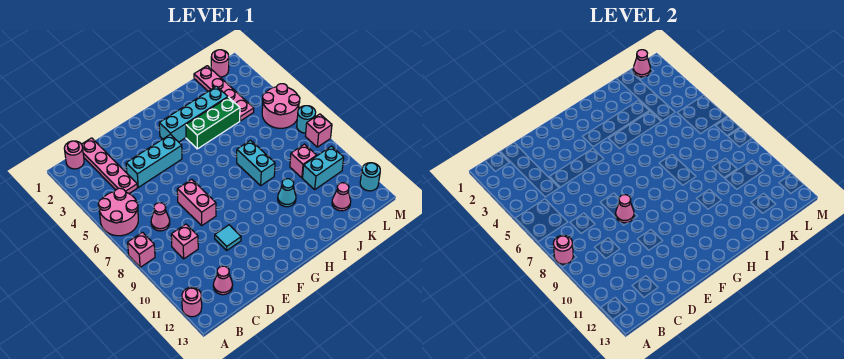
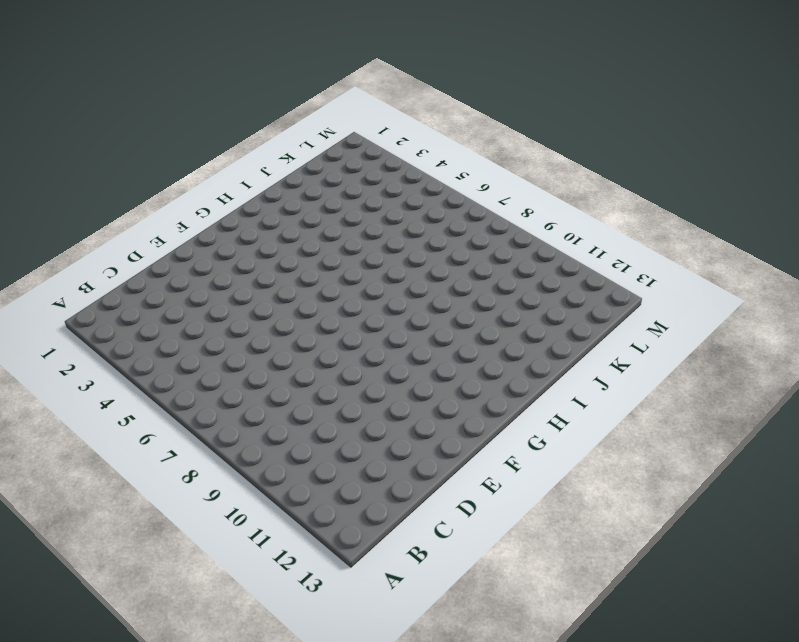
none -> pink 2x2 round brick [98,188,138,236]
none -> pink 1x1 brick [128,232,155,267]
none -> pink 1x1 round brick [182,287,202,317]

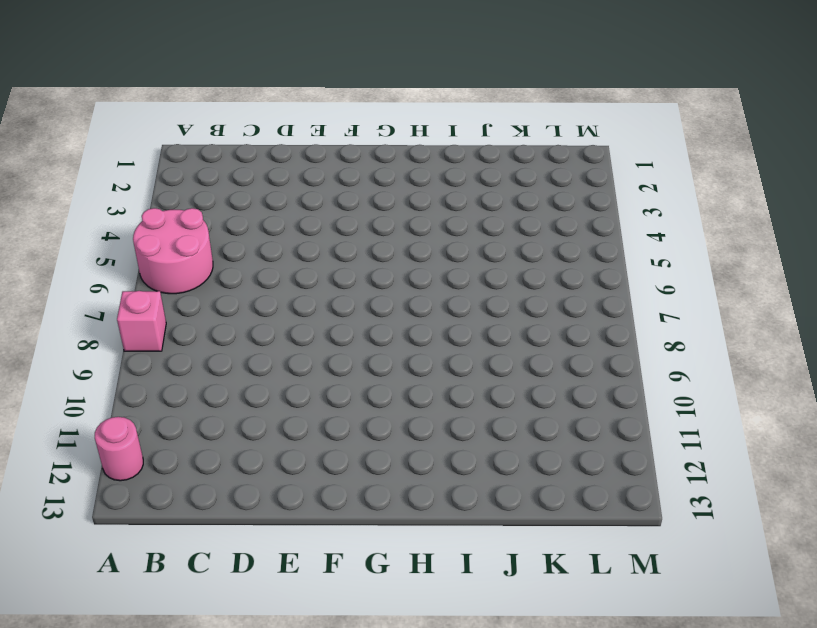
none -> pink 1x1 round brick [64,141,84,169]
none -> pink 1x4 plate [82,138,138,193]
none -> pink 1x1 cone [151,203,170,231]

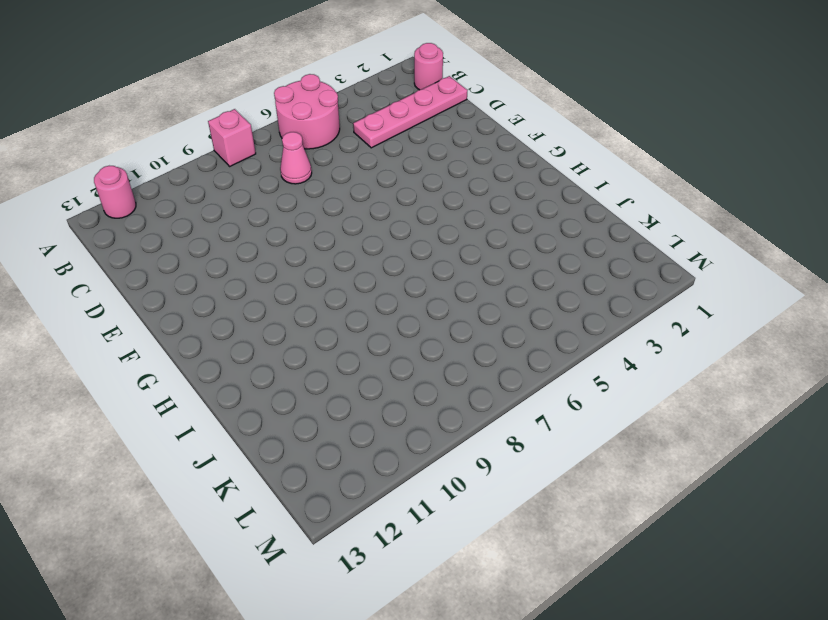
none -> pink 1x1 brick [171,224,198,259]
none -> pink 1x1 cone [213,266,233,295]
none -> cyan 1x3 brick [126,134,182,187]

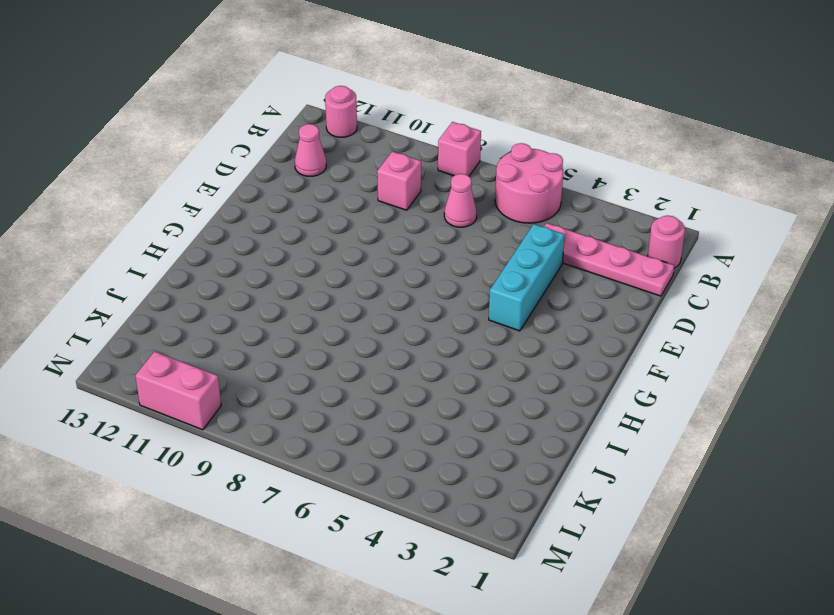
pink 1x2 brick [135,352,221,430] -> pink 1x2 brick moved to [177,179,216,225]
none -> cyan 1x1 tile [215,225,241,250]
none -> cyan 1x4 brick [159,86,228,142]
none -> green 1x3 brick [186,97,240,149]

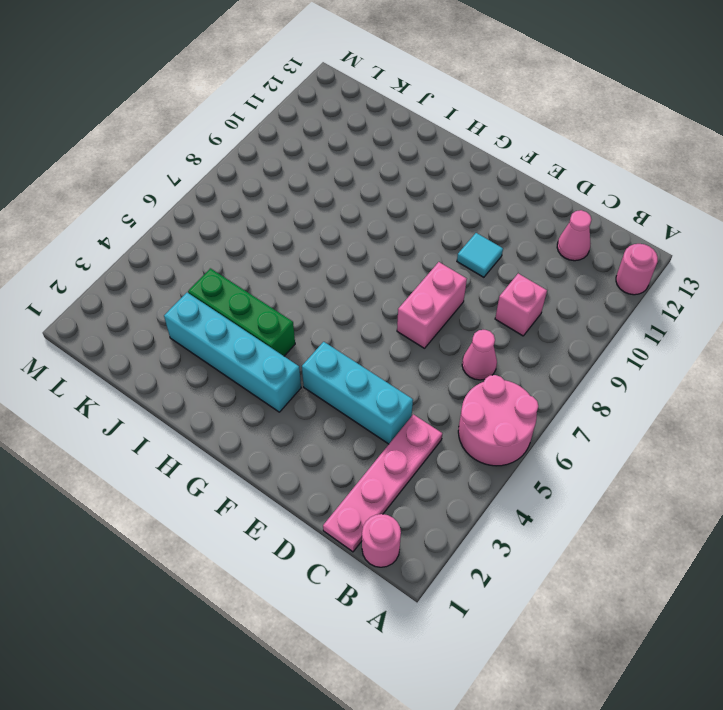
none -> pink 1x1 brick [128,232,155,267]
none -> cyan 1x2 brick [237,140,275,185]
none -> cyan 1x1 cone [278,179,296,207]

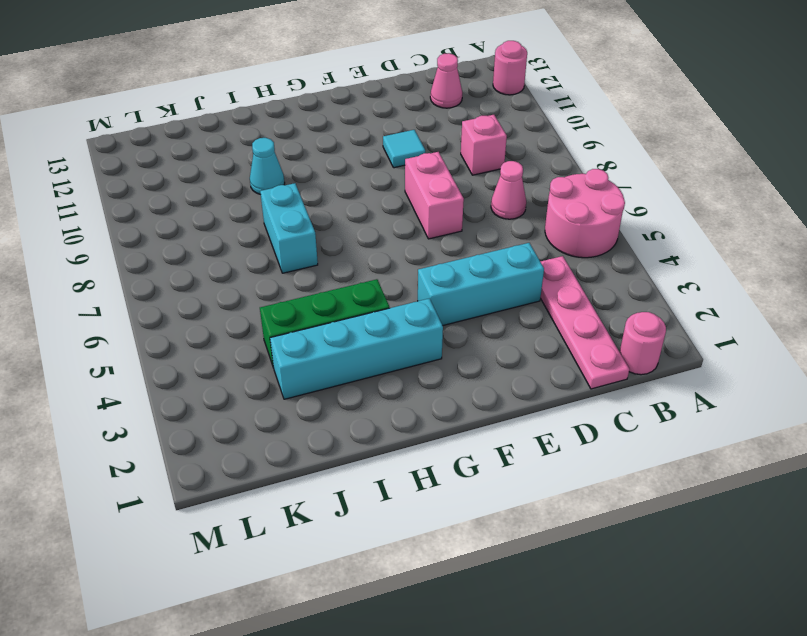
none -> pink 1x1 brick [128,232,155,267]
none -> pink 1x4 plate [194,66,254,121]
none -> pink 1x1 brick [290,144,317,178]

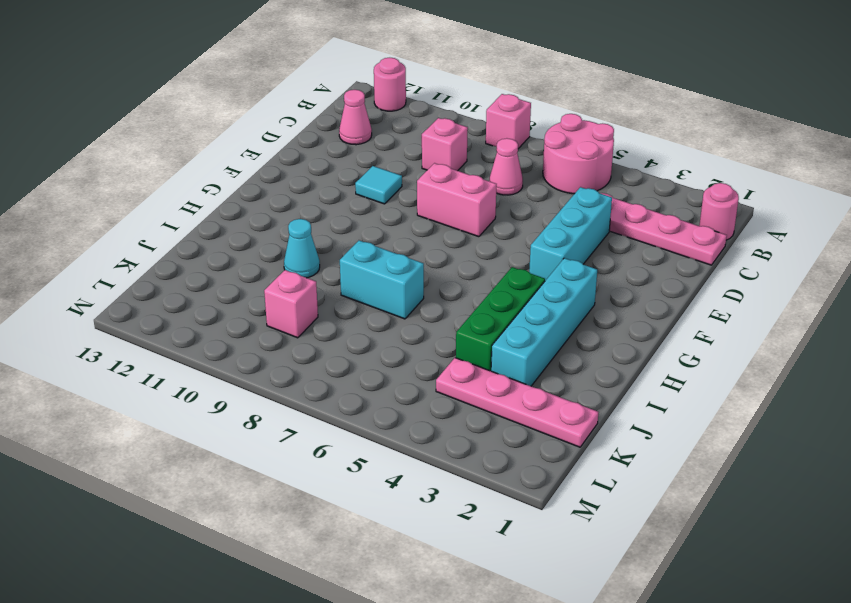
none -> cyan 1x2 brick [303,146,344,189]
none -> pink 1x1 cone [332,183,351,211]
none -> pink 1x1 round brick [211,50,229,77]

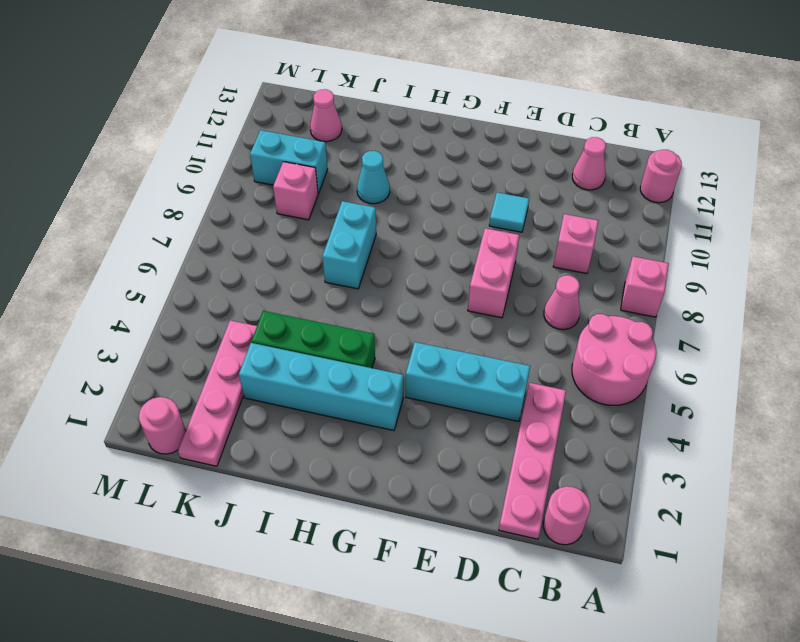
none -> pink 2x2 round brick [262,84,300,128]
none -> cyan 1x1 round brick [297,106,316,133]
none -> pink 1x1 brick [305,114,332,147]

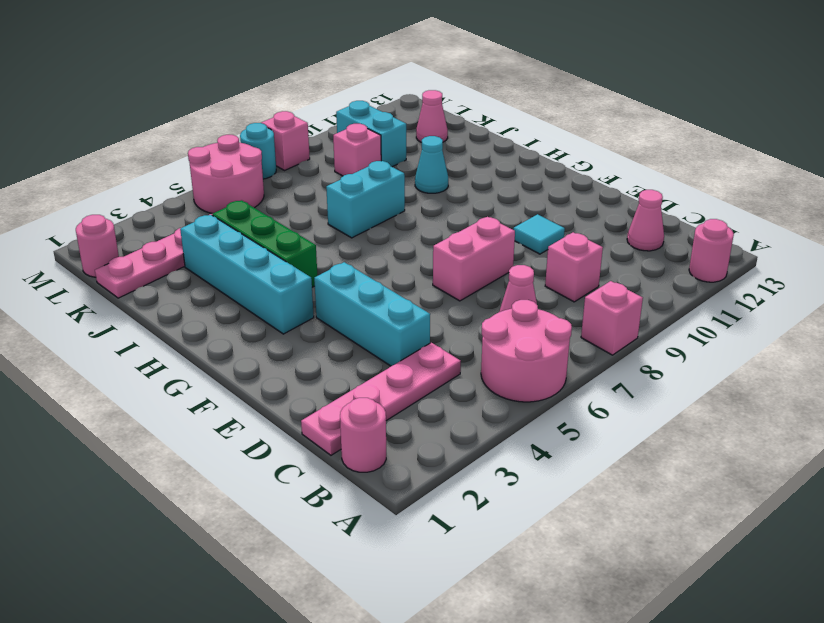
none -> cyan 1x1 round brick [360,163,380,191]
none -> pink 1x1 round brick [553,235,573,264]
none -> pink 1x1 cone [616,195,634,223]

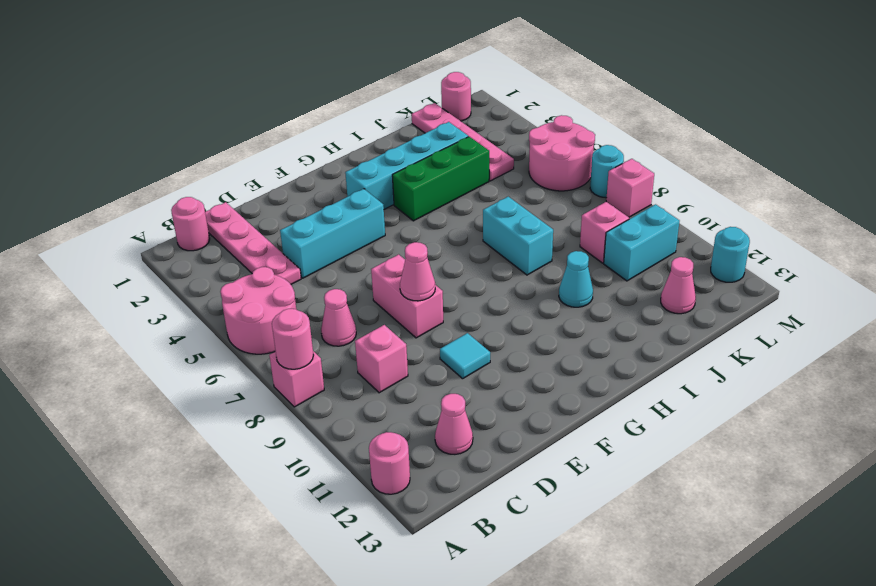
none -> pink 1x1 cone [633,50,651,77]

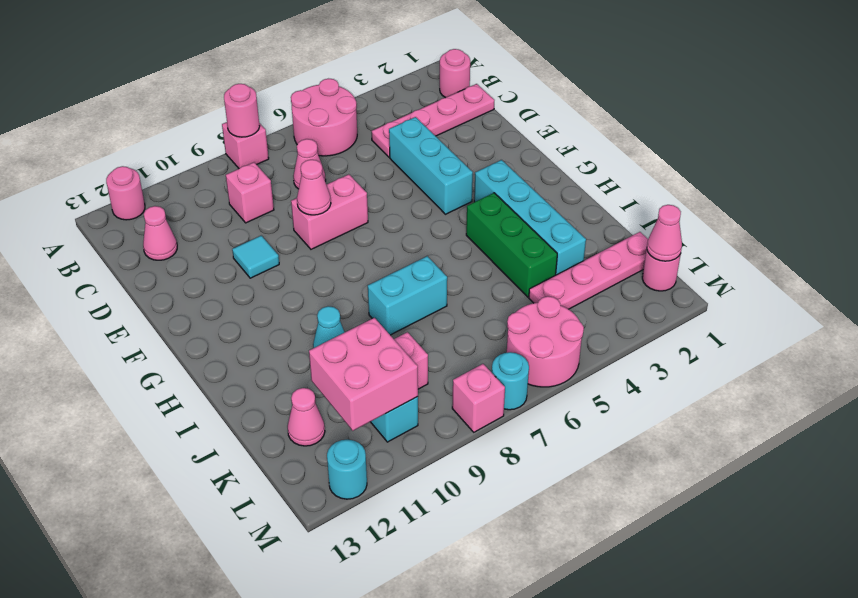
pink 2x2 brick [309,318,418,431] -> none

